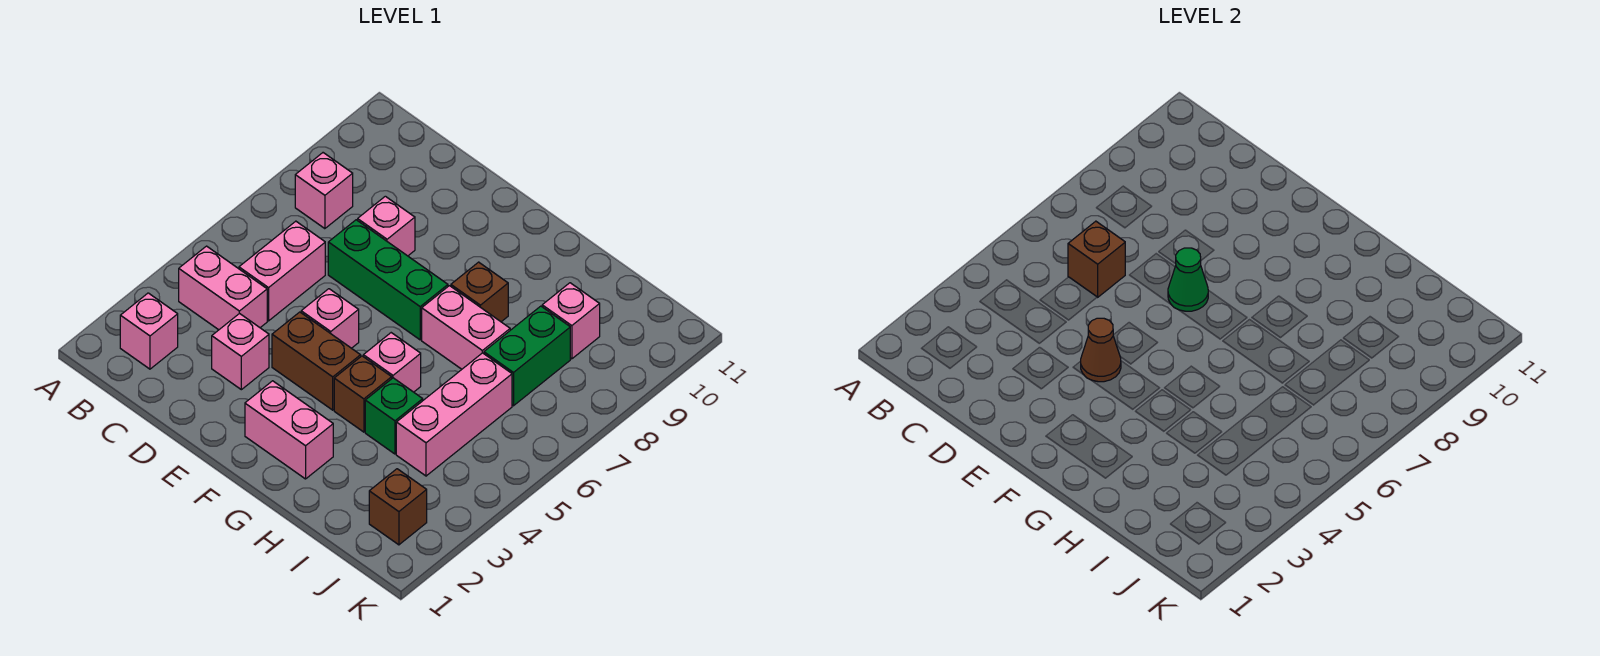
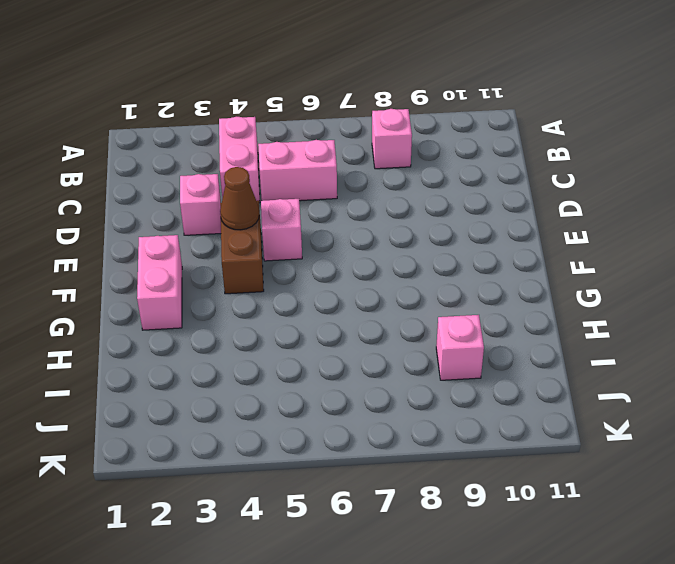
none -> pink 1x1 brick [120,293,178,369]
none -> green 1x3 brick [328,220,448,340]
none -> pink 1x1 brick [358,196,415,256]

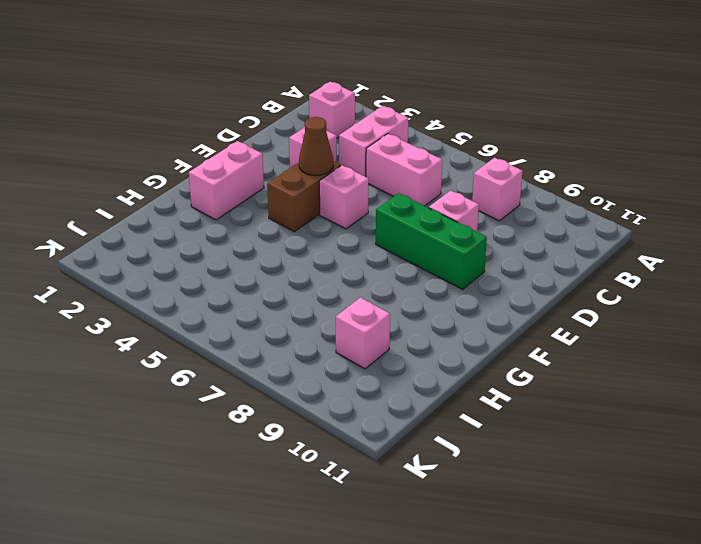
green 1x3 brick [376,193,487,289] -> green 1x3 brick turned to [328,220,448,340]
none -> brown 1x1 brick [334,356,392,432]
none -> pink 1x1 brick [363,333,421,392]
none -> pink 1x2 brick [422,286,510,369]

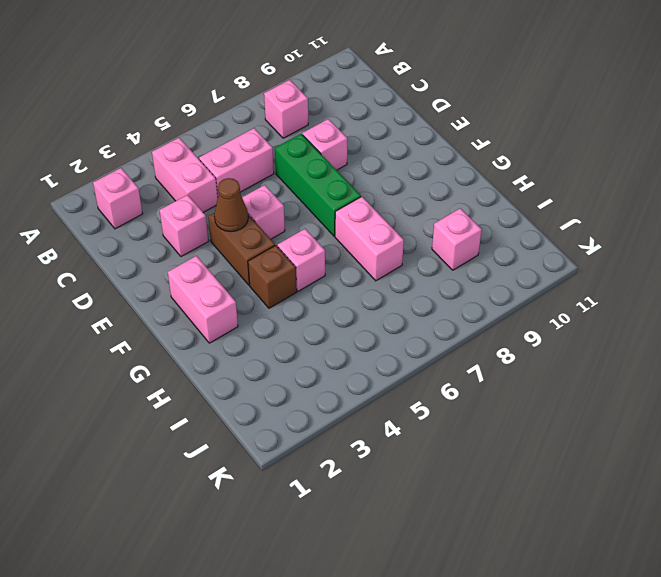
none -> brown 1x1 brick [451,262,508,322]
none -> green 1x1 brick [365,378,423,454]
none -> pink 1x3 brick [396,353,512,476]

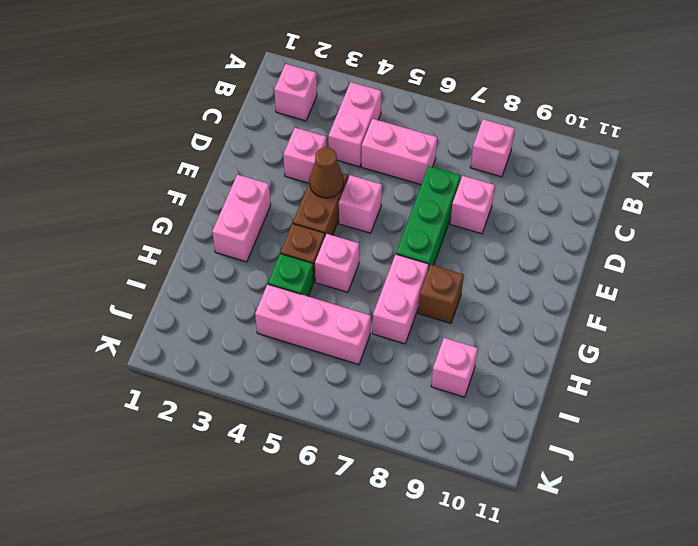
none -> green 1x2 brick [484,306,570,406]
none -> brown 1x1 brick [369,469,427,545]
none -> brown 1x1 brick [1068,221,1125,297]

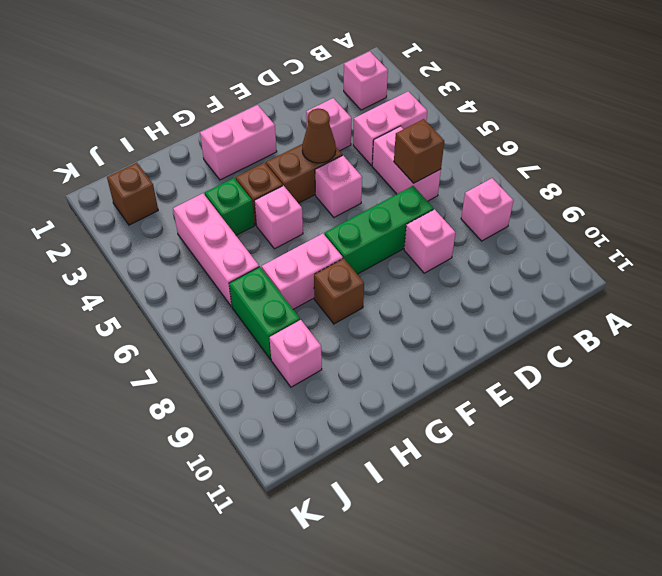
none -> green 1x1 cone [1168,248,1208,311]

